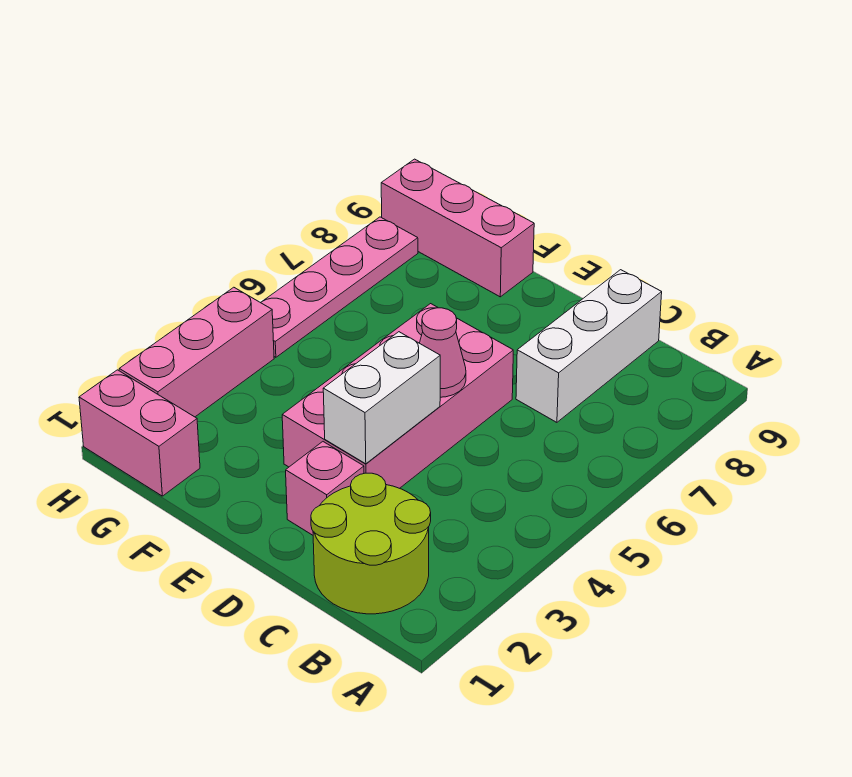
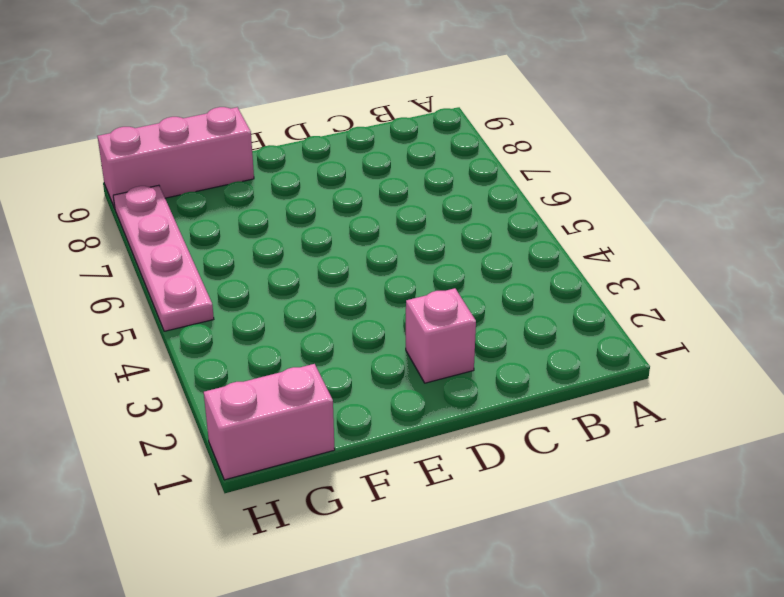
none -> lime 2x2 round brick [311,473,431,614]
none -> white 1x3 brick [516,270,662,422]

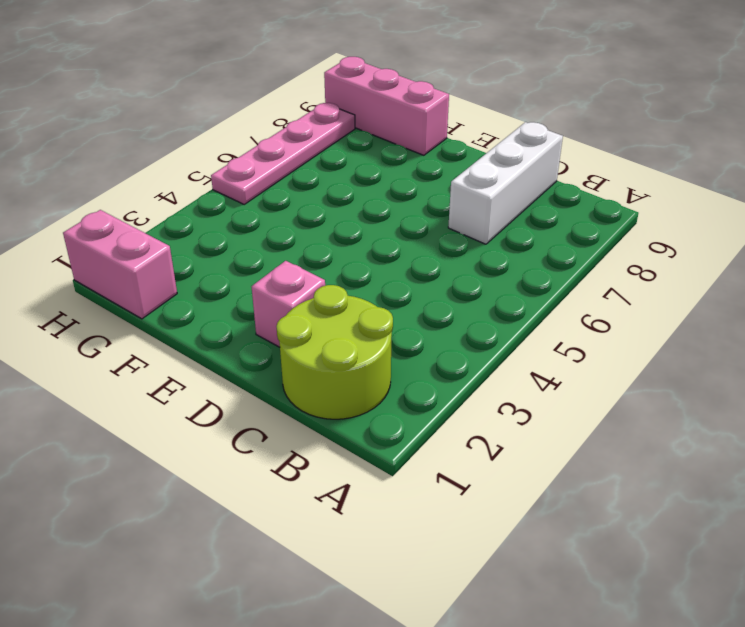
none -> pink 2x4 brick [282,304,513,488]
none -> pink 1x3 brick [119,287,274,417]

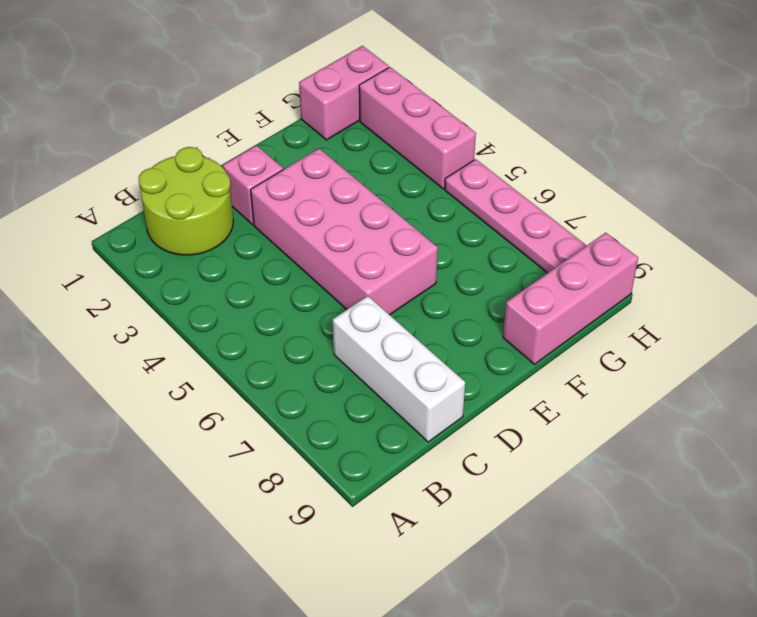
none -> white 1x2 brick [323,332,440,464]
none -> pink 1x1 cone [420,308,466,397]

